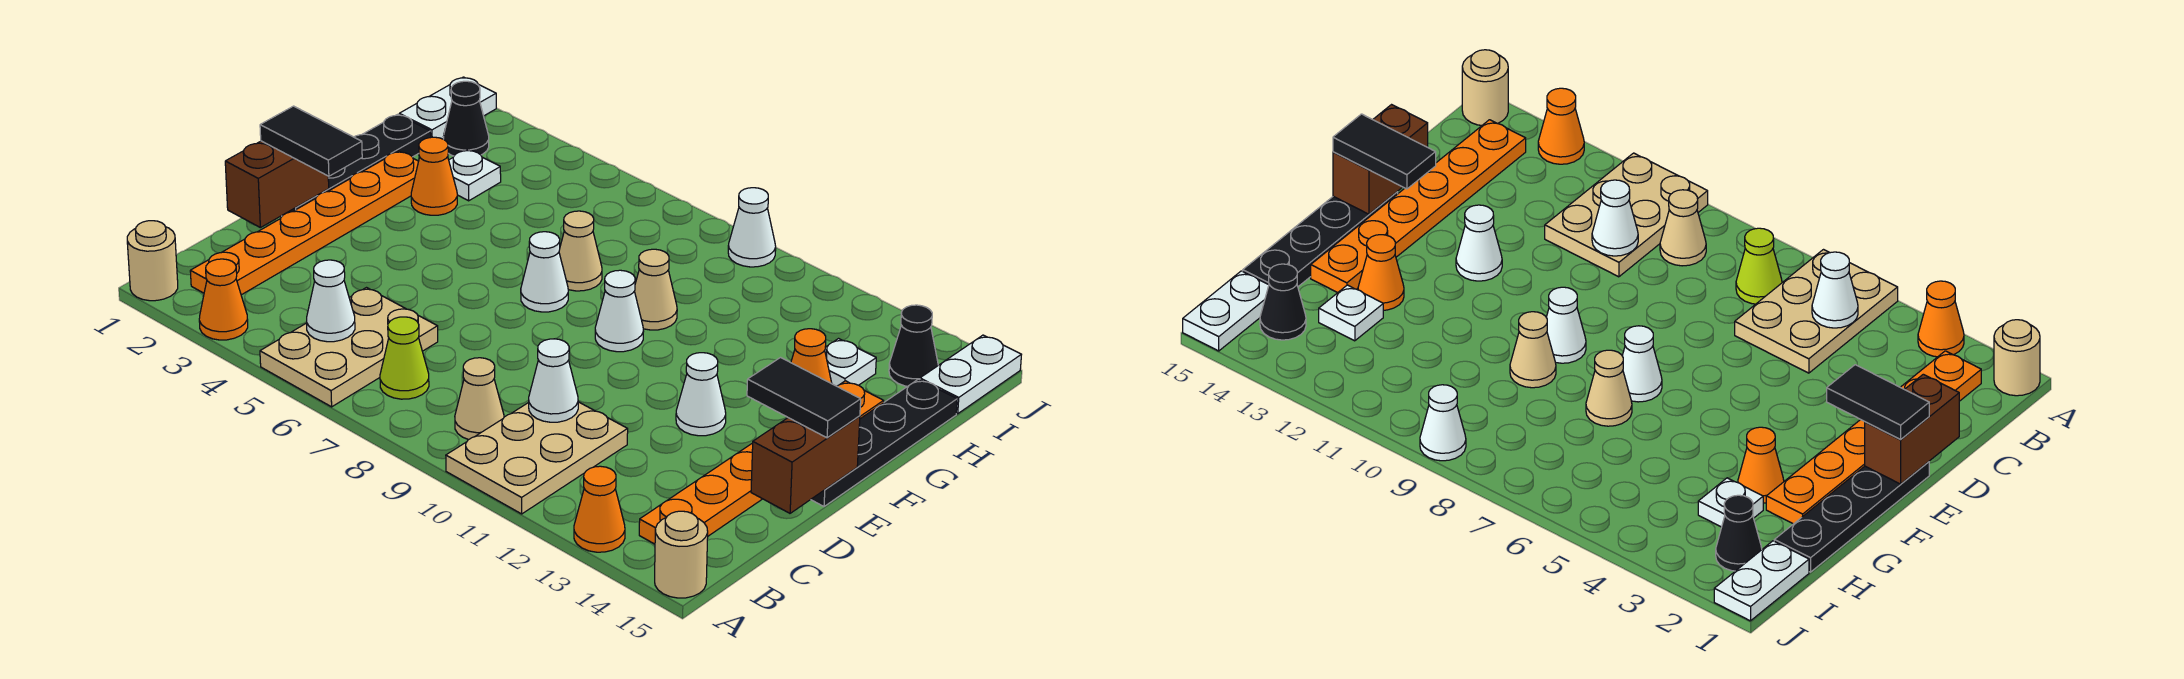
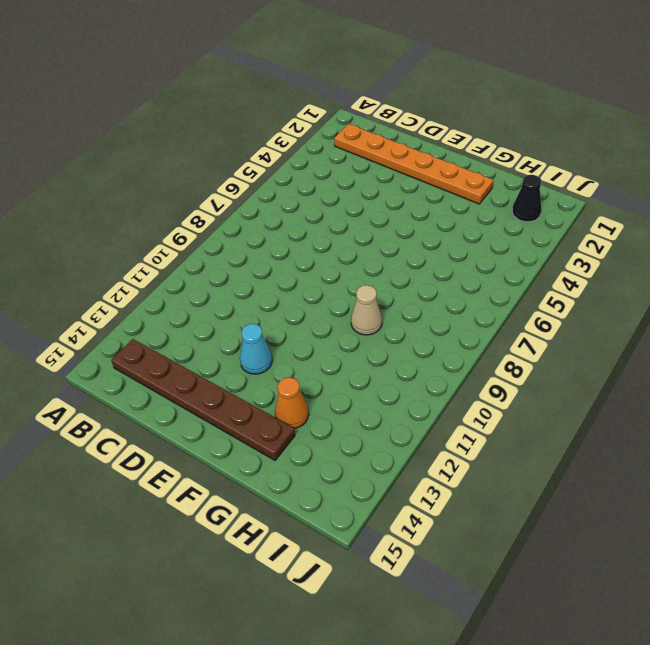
brown 1x6 plate [111,339,295,460] -> orange 1x6 plate [639,381,884,544]
cyan 1x1 cone [240,324,272,374] -> white 1x1 cone [676,353,726,436]
none -> tan 1x1 round brick [127,221,178,301]
none -> orange 1x1 cone [199,259,248,340]
none -> tan 2x3 plate [260,288,438,407]
none -> tan 2x3 plate [446,402,628,514]

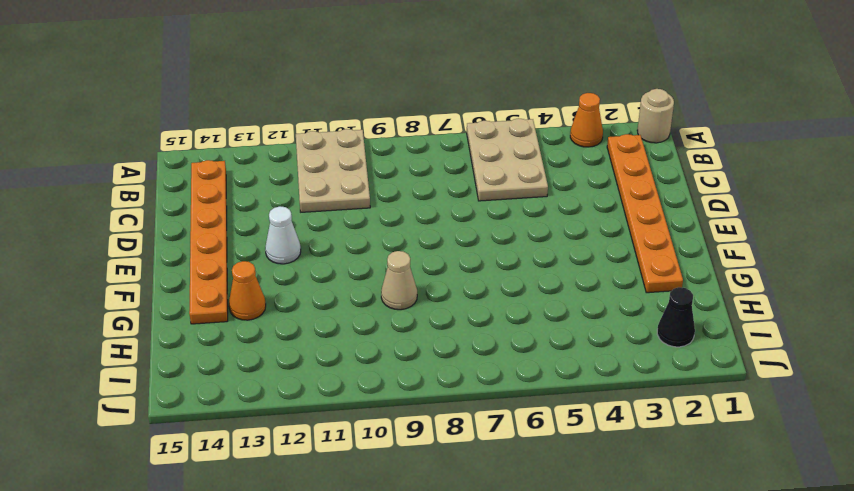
none -> orange 1x1 cone [574,466,625,552]
none -> tan 1x1 round brick [655,511,708,598]
none -> lime 1x1 cone [380,317,429,399]
none -> tan 1x1 cone [455,358,504,440]

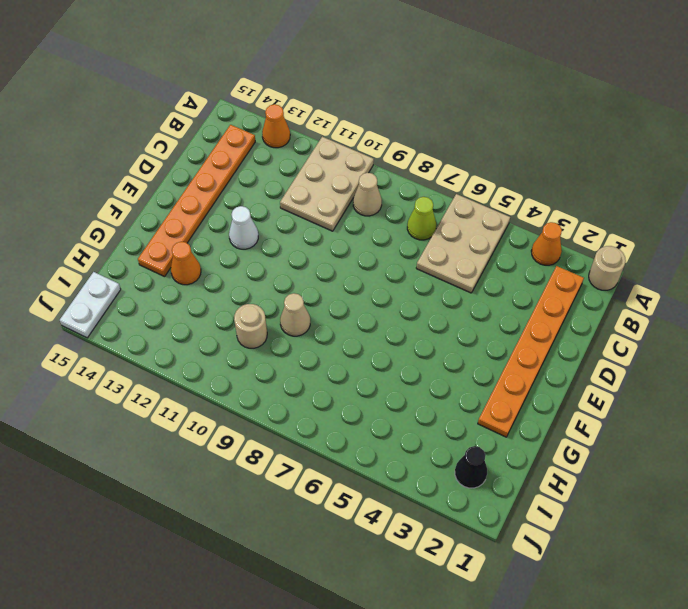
tan 1x1 round brick [234,304,267,348] -> tan 1x1 round brick moved to [655,511,708,598]
none -> black 1x4 plate [282,114,431,216]
none -> black 1x4 plate [811,379,957,506]
none -> white 1x1 cone [521,232,568,312]
none -> white 1x1 cone [595,270,644,352]

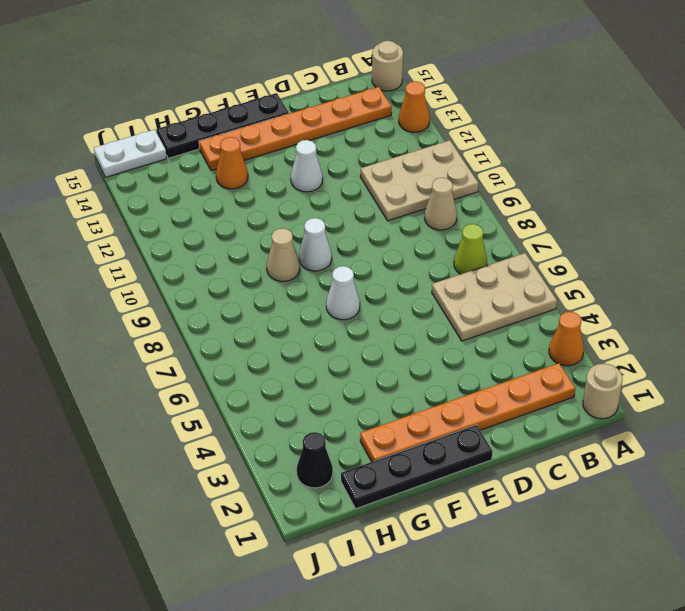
none -> orange 1x1 cone [411,137,457,215]
none -> tan 1x1 cone [559,211,602,291]
none -> white 1x1 plate [449,150,501,201]
none -> white 1x1 plate [825,339,876,386]

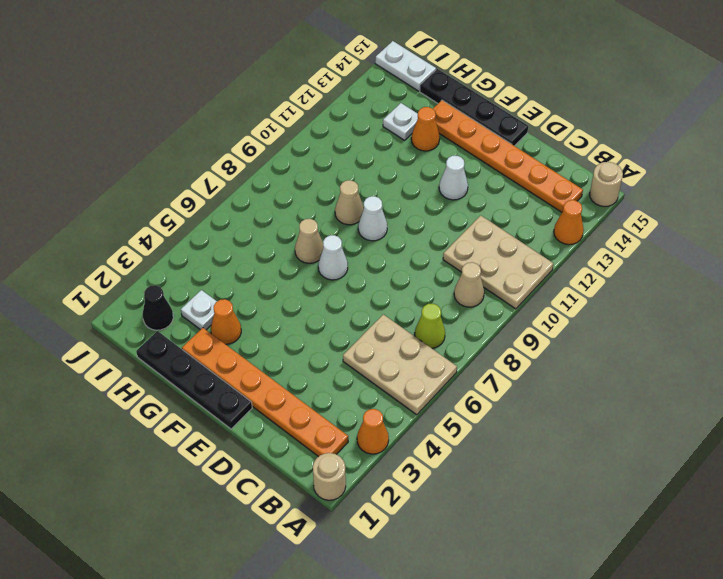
none -> white 1x2 plate [399,77,496,139]
none -> black 1x1 cone [889,305,938,386]
none -> white 1x1 cone [728,188,776,267]
none -> white 1x1 cone [307,260,355,342]

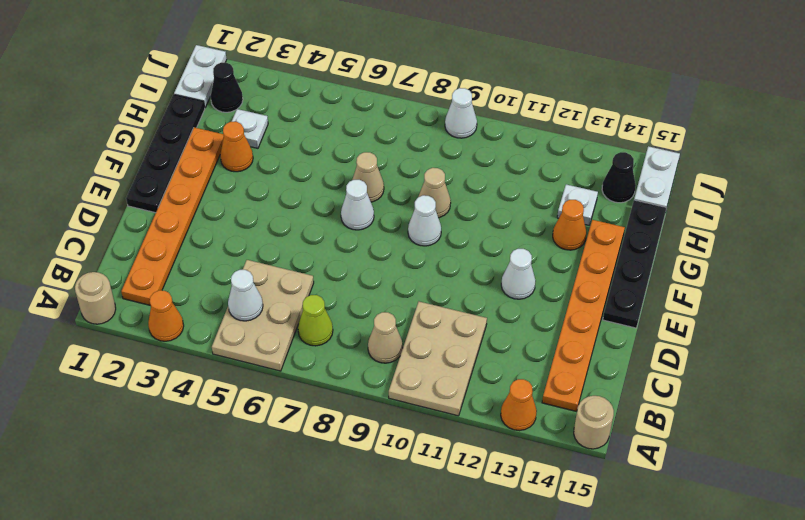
none -> white 1x1 cone [529,339,578,422]
none -> brown 1x2 brick [225,141,329,228]
none -> brown 1x2 brick [751,416,860,513]
none -> black 1x2 tile [260,106,362,176]

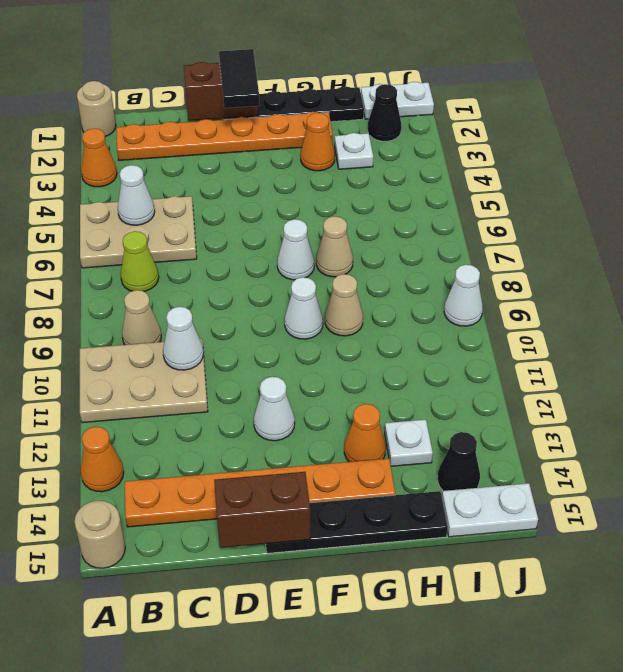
none -> black 1x2 tile [747,358,861,438]

